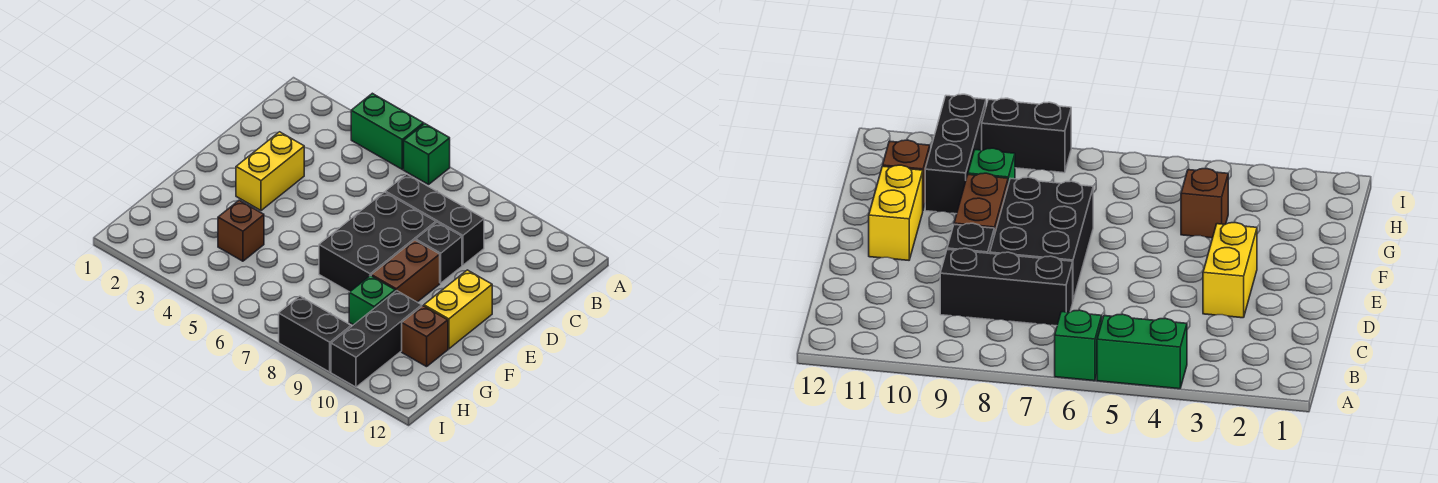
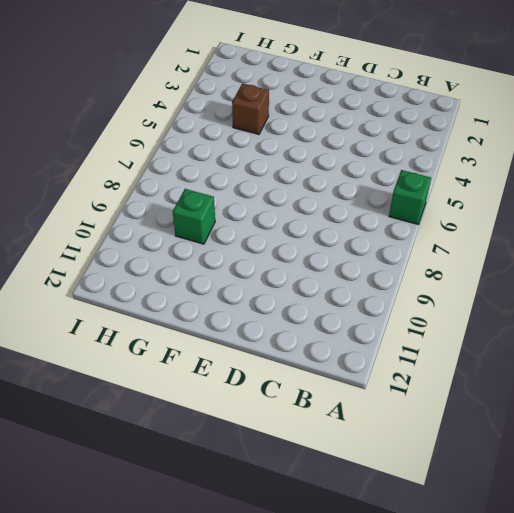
none -> green 1x2 brick [351,93,424,169]
none -> black 1x3 brick [386,174,484,265]
none -> yellow 1x2 brick [236,132,304,211]

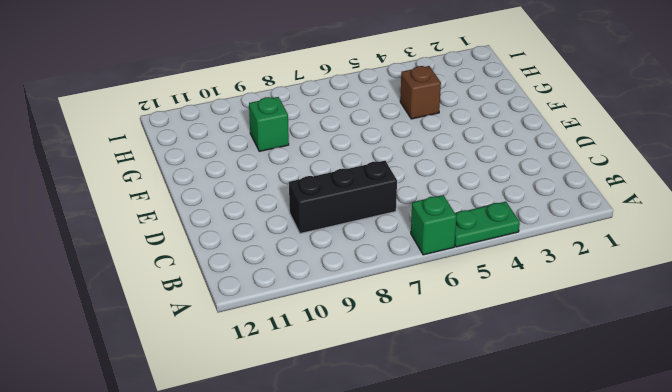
green 1x2 plate [455,202,520,247] -> green 1x2 brick [351,93,424,169]
none -> yellow 1x2 brick [236,132,304,211]
none -> black 2x3 brick [319,192,436,292]
none -> black 1x1 brick [416,222,462,283]

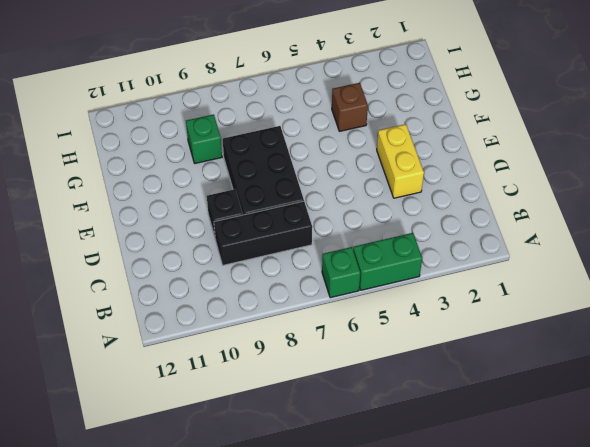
none -> brown 1x2 brick [371,240,440,302]
none -> yellow 1x2 brick [424,270,492,349]
none -> black 1x3 brick [331,291,422,387]

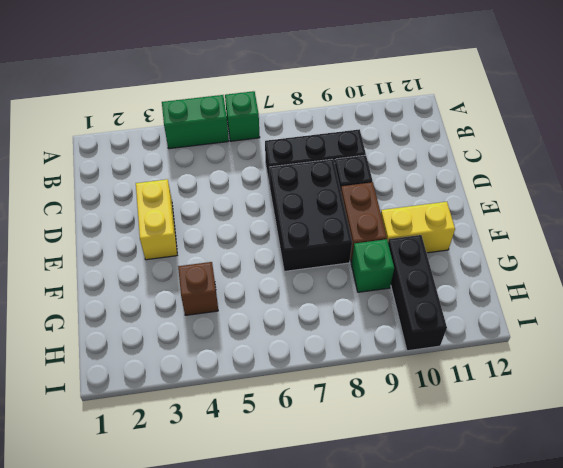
yellow 1x2 brick [381,202,455,253] -> yellow 1x2 brick turned to [424,270,492,349]
none -> brown 1x1 brick [402,306,448,367]
none -> black 1x2 brick [279,296,351,372]

